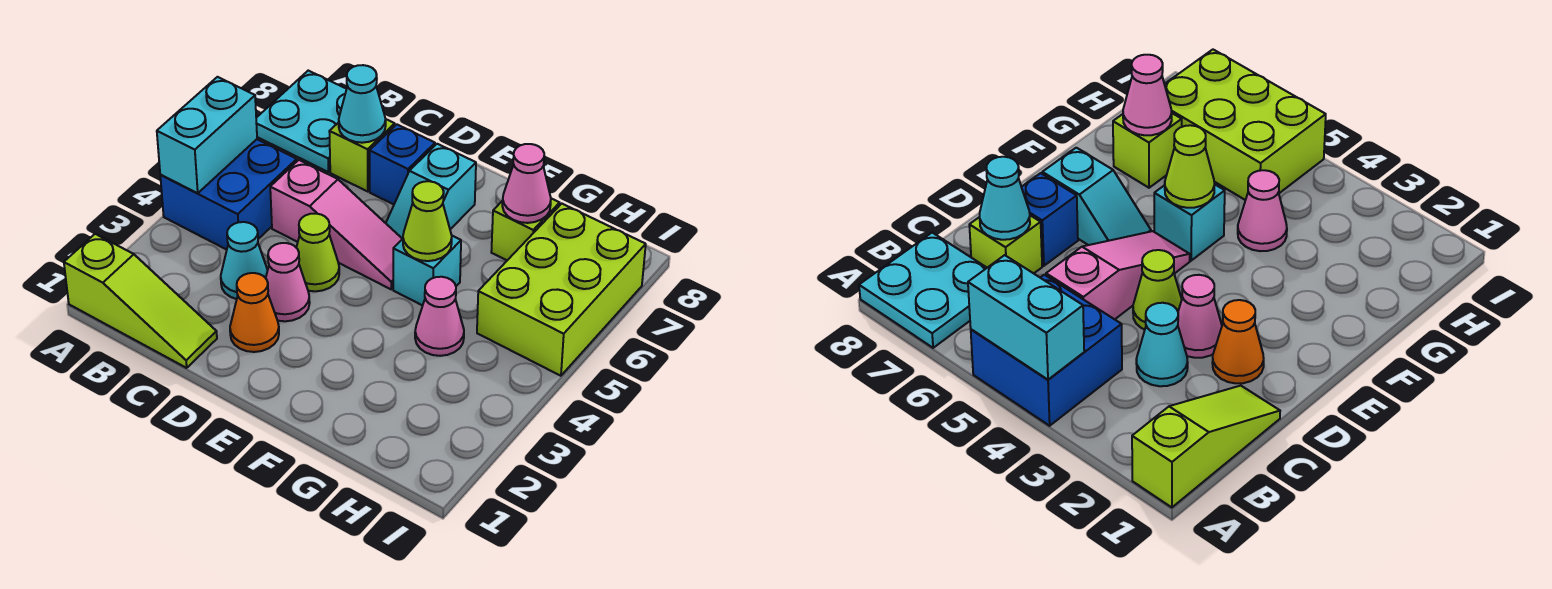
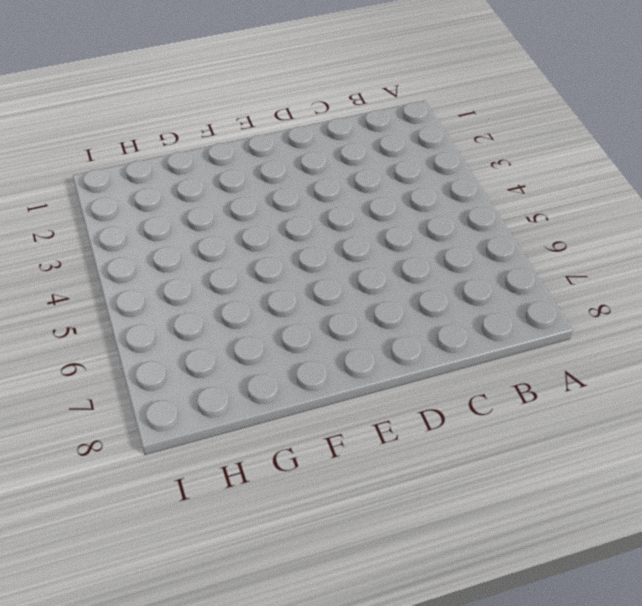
none -> lime 1x3 slope [64,234,217,368]
none -> blue 2x2 brick [160,139,297,250]
none -> cyan 2x2 plate [256,71,383,172]

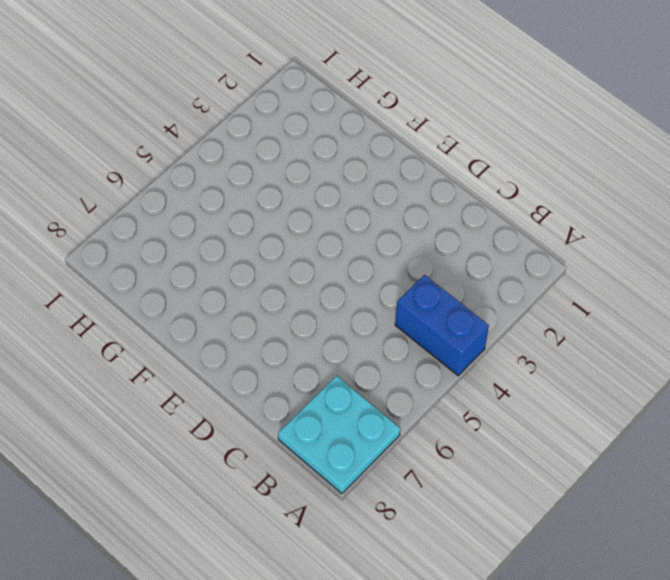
blue 1x2 brick [395,275,489,376] -> blue 2x2 brick [160,139,297,250]
none -> lime 1x3 slope [64,234,217,368]
none -> cyan 1x1 cone [221,222,268,299]
none -> pink 1x3 slope [270,160,402,289]

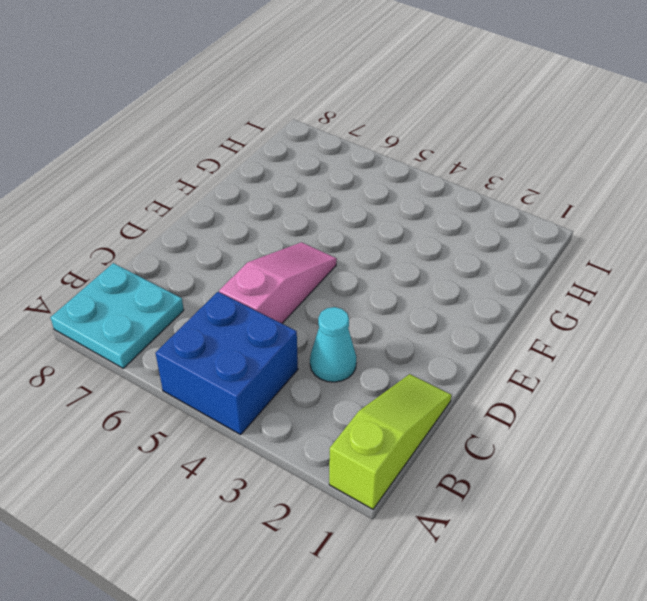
none -> lime 1x1 brick [329,119,395,192]
none -> orange 1x1 cone [230,273,279,352]
none -> pink 1x1 cone [266,243,310,321]

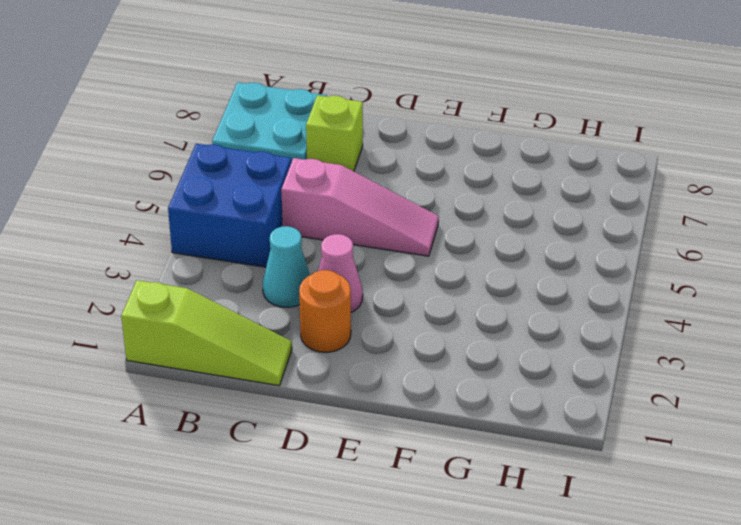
orange 1x1 round brick [299,270,351,352] -> orange 1x1 cone [230,273,279,352]
none -> lime 1x1 cone [296,214,339,291]
none -> blue 1x1 brick [369,124,435,204]
none -> cyan 1x2 slope [386,144,476,239]

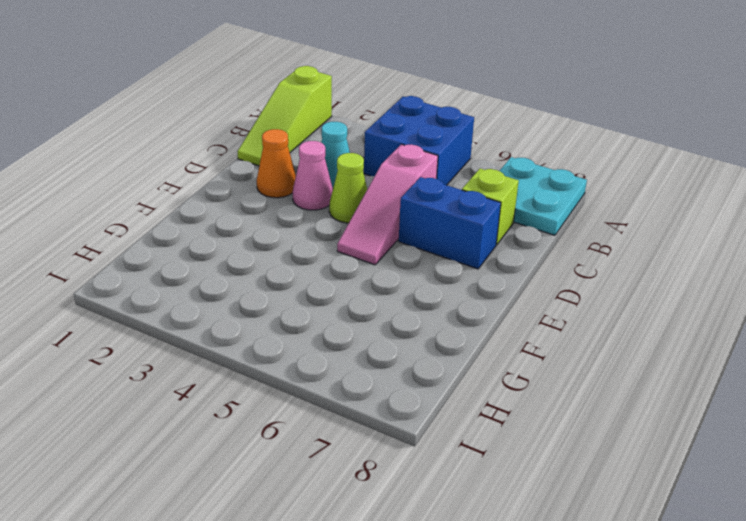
blue 1x2 brick [399,177,501,269] -> blue 1x1 brick [369,124,435,204]
none -> cyan 1x2 slope [386,144,476,239]
none -> cyan 1x1 brick [393,236,461,306]
none -> pink 1x1 cone [415,277,464,356]

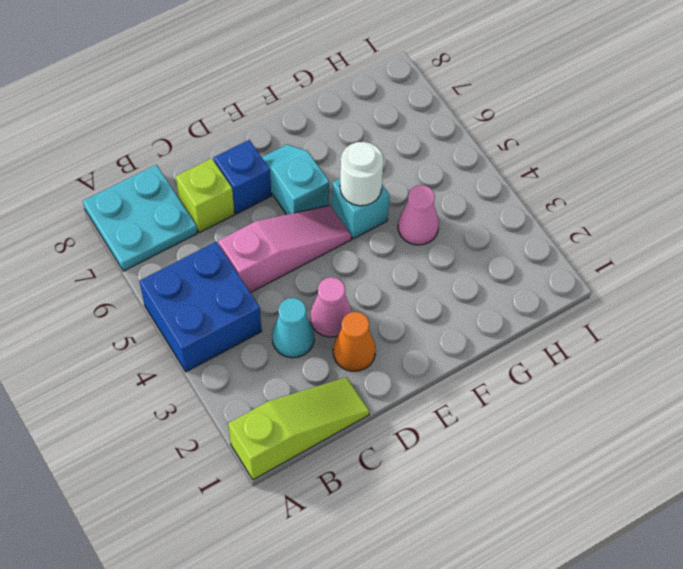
cyan 1x2 slope [262,144,329,215] -> cyan 1x2 slope turned to [386,144,476,239]
white 1x1 round brick [340,142,383,206] -> lime 1x1 cone [403,181,452,261]
none -> lime 1x1 cone [296,214,339,291]
none -> lime 1x1 brick [491,199,560,260]
none -> lime 2x3 brick [477,204,646,376]

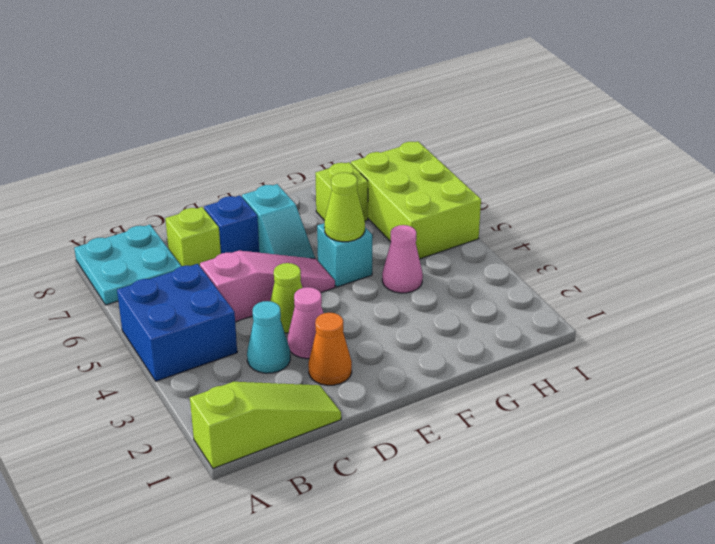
none -> cyan 1x2 brick [157,77,257,193]
none -> cyan 1x1 cone [339,65,386,143]
none -> pink 1x1 cone [502,144,551,223]

